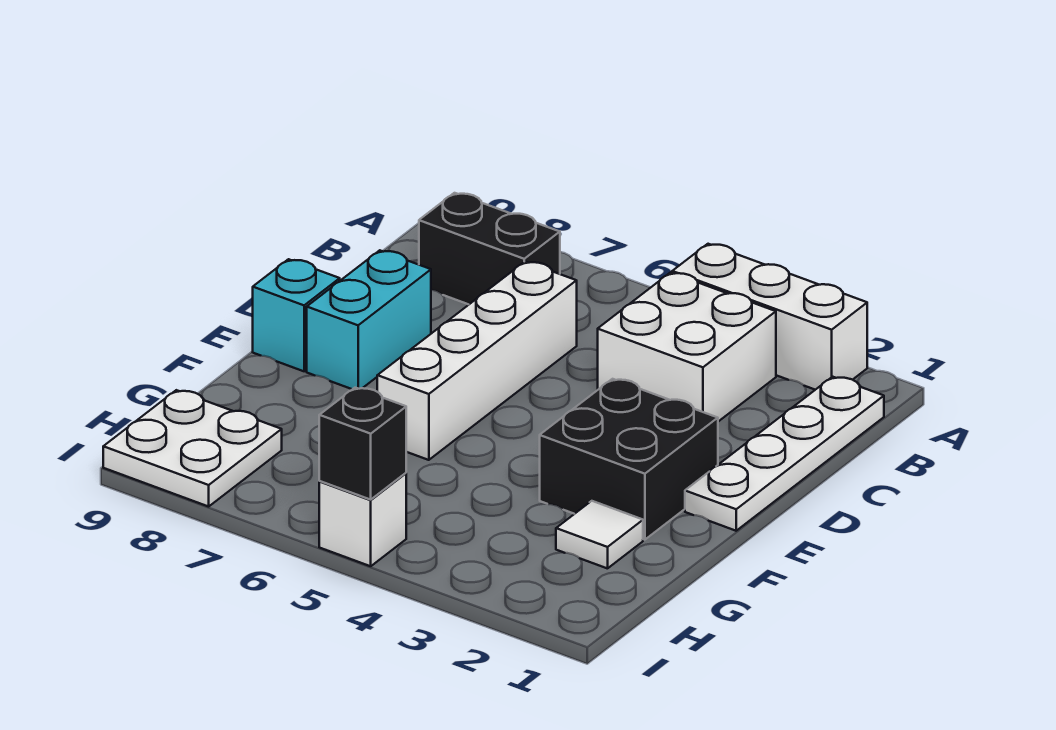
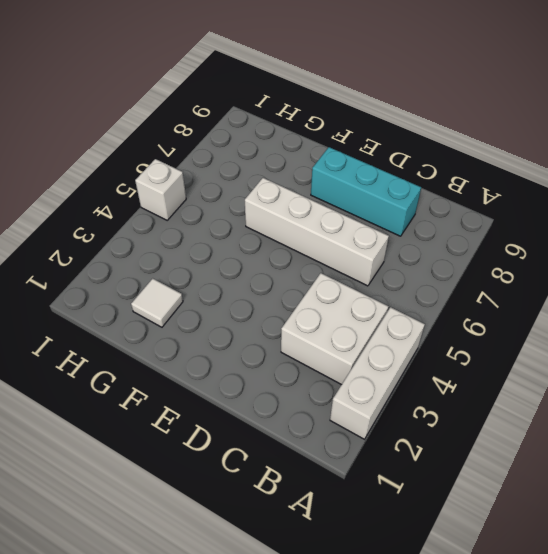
cyan 1x3 brick [311,147,421,236] -> cyan 1x2 brick [307,250,431,389]
none -> white 1x4 plate [685,377,884,531]
none -> black 1x2 brick [419,193,560,304]
none -> black 2x2 brick [540,379,718,540]

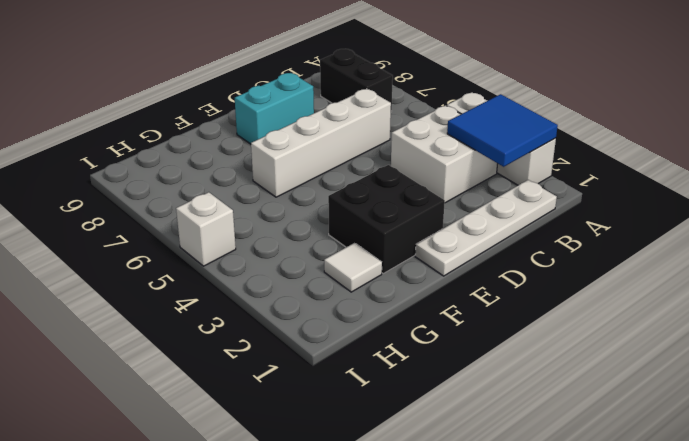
blue 2x2 tile [447,94,558,167] -> none
none -> cyan 1x1 brick [253,259,340,371]
none -> white 2x2 plate [103,390,282,507]
none -> black 1x1 brick [319,388,406,500]

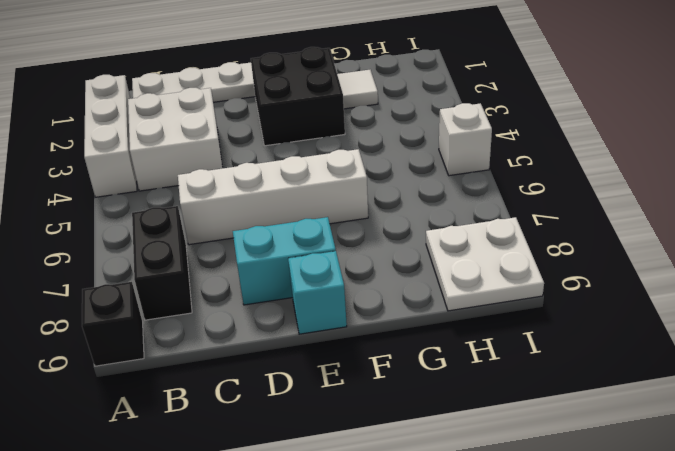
black 1x1 brick [82,282,144,366] -> black 1x1 brick moved to [319,388,406,500]

